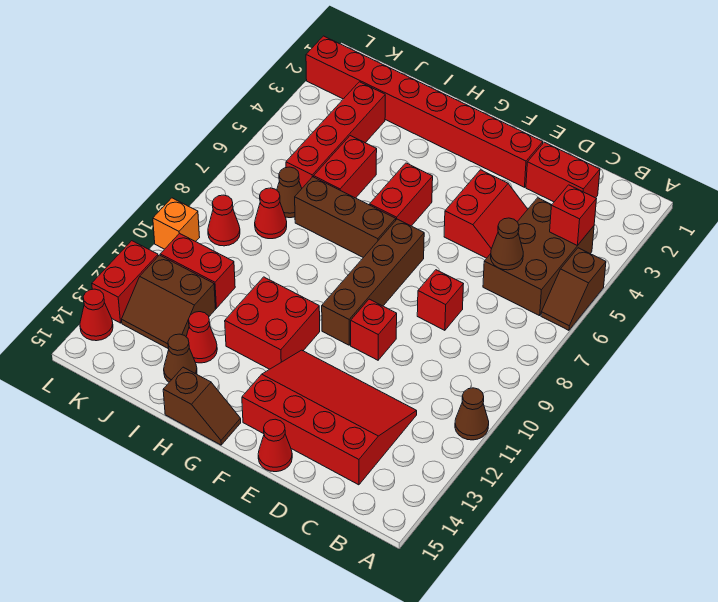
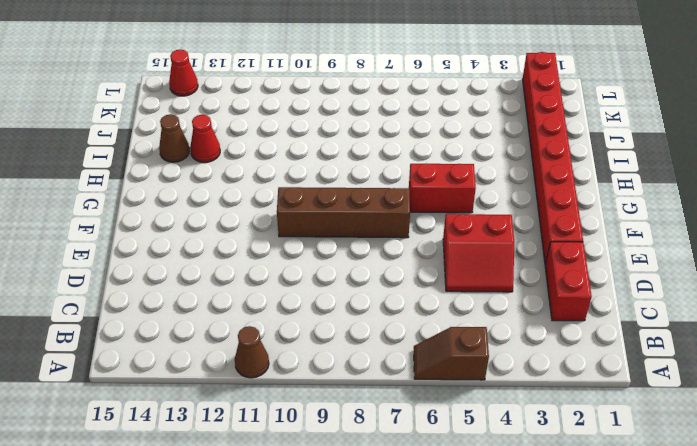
none -> brown 2x3 brick [483,198,594,316]
none -> red 3x4 slope [242,350,417,485]
none -> red 1x1 brick [417,270,463,330]

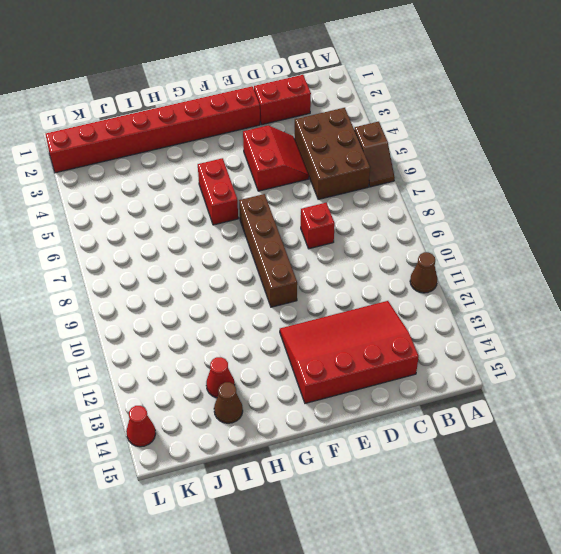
none -> red 1x1 brick [351,299,397,360]
none -> red 1x1 cone [258,419,292,472]
none -> brown 1x3 brick [295,177,396,258]

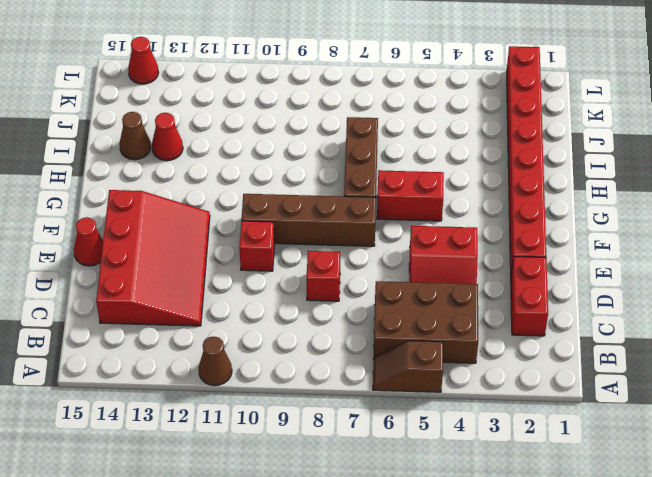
none -> red 2x2 brick [225,277,320,369]
none -> brown 1x2 slope [163,367,241,445]
none -> red 1x2 brick [314,136,377,198]

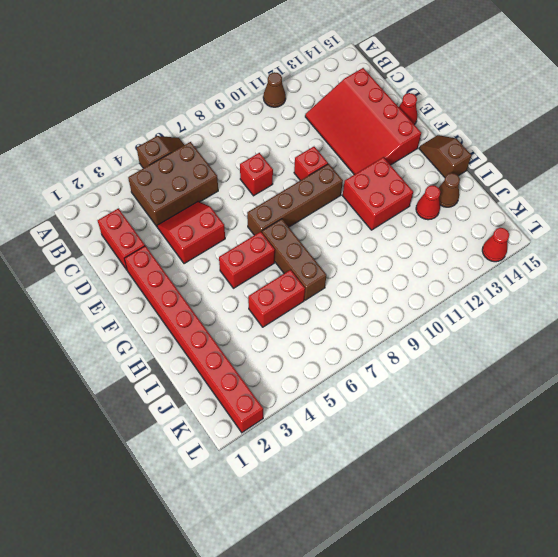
none -> red 1x4 brick [286,82,385,188]
none -> brown 1x1 cone [277,167,302,218]
none -> red 1x1 cone [255,188,287,239]

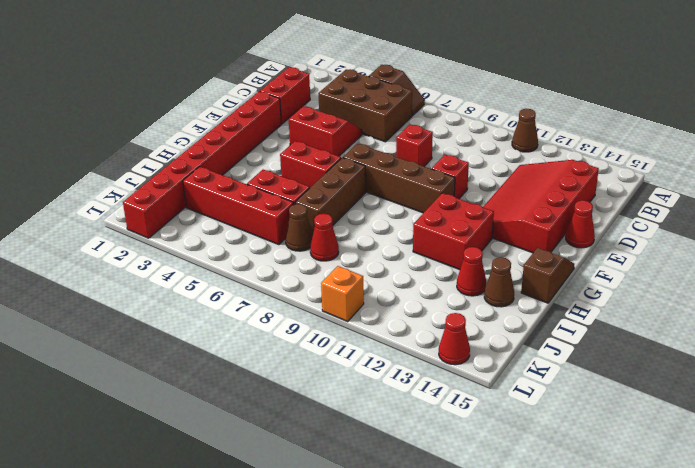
none -> red 1x2 brick [160,233,235,308]
none -> brown 2x2 slope [122,255,216,349]
none -> red 1x1 cone [208,195,240,246]

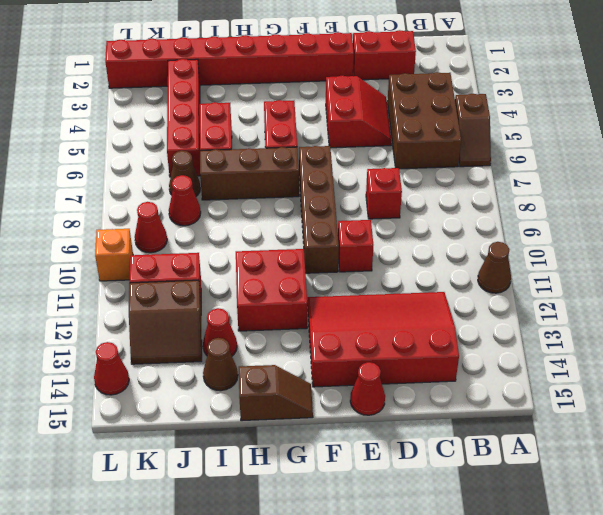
none -> red 1x2 brick [92,241,158,323]
none -> red 1x1 brick [550,185,596,246]
none -> brown 1x1 cone [491,218,523,270]

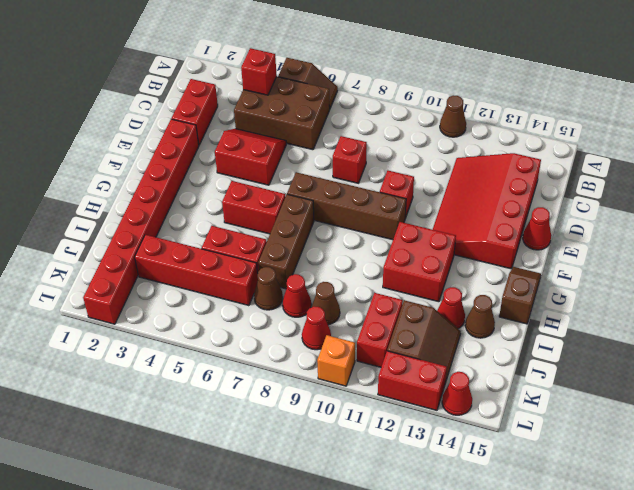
brown 1x1 cone [312,282,340,325] -> brown 1x1 cone moved to [491,218,523,270]

